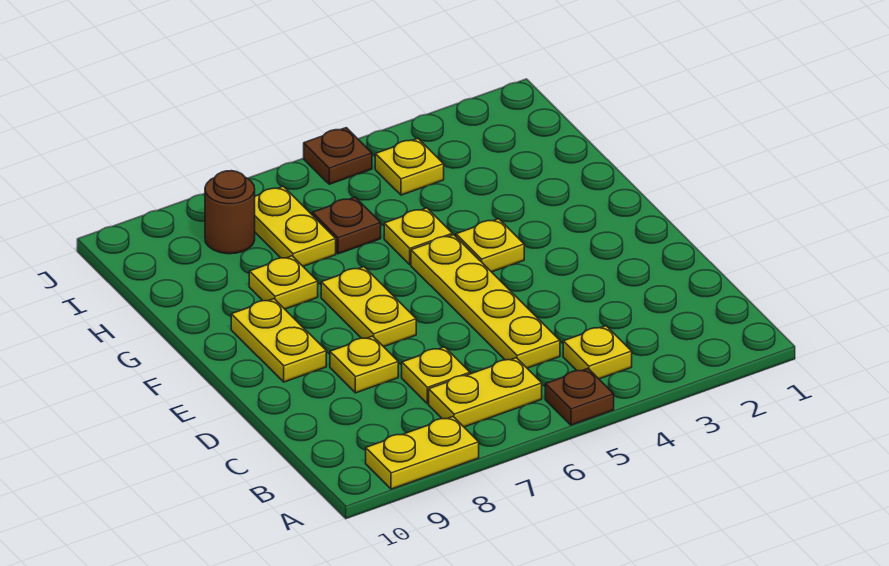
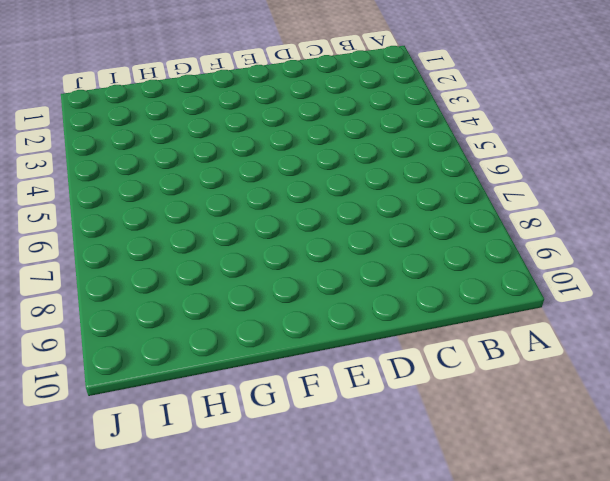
none -> brown 1x1 plate [545,369,614,425]
none -> yellow 1x2 plate [366,417,479,489]
none -> yellow 1x1 plate [563,326,632,379]

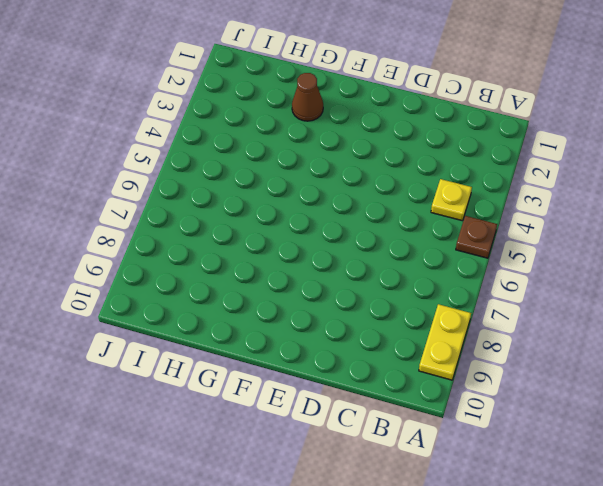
brown 1x1 cone [292,73,323,121] -> none
none -> yellow 1x2 plate [429,358,542,427]
none -> yellow 1x4 plate [411,235,560,368]
none -> yellow 1x1 plate [402,347,470,404]

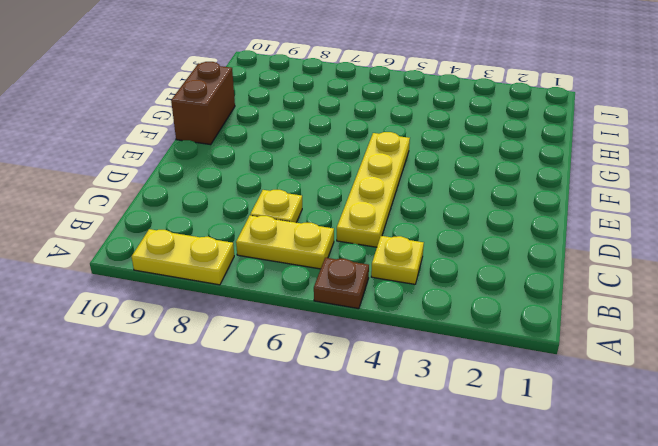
brown 1x2 brick [171,62,235,145] -> none
none -> yellow 1x1 plate [330,336,398,393]
none -> yellow 1x2 plate [321,267,416,347]
none -> yellow 1x2 plate [231,299,326,382]

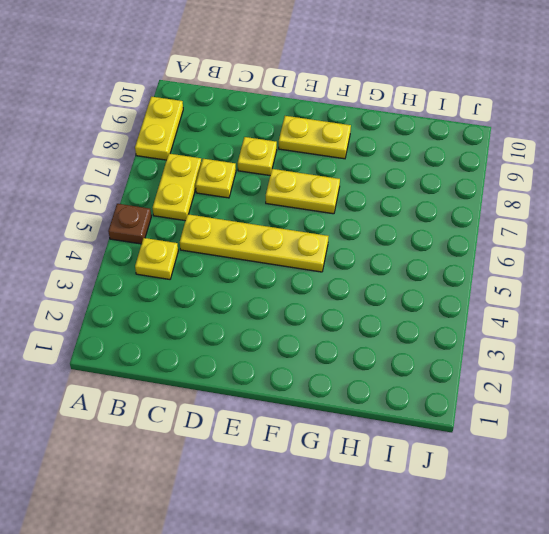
none -> yellow 1x1 plate [456,219,524,272]
none -> yellow 1x1 plate [384,208,453,265]
none -> yellow 1x1 plate [249,256,318,309]

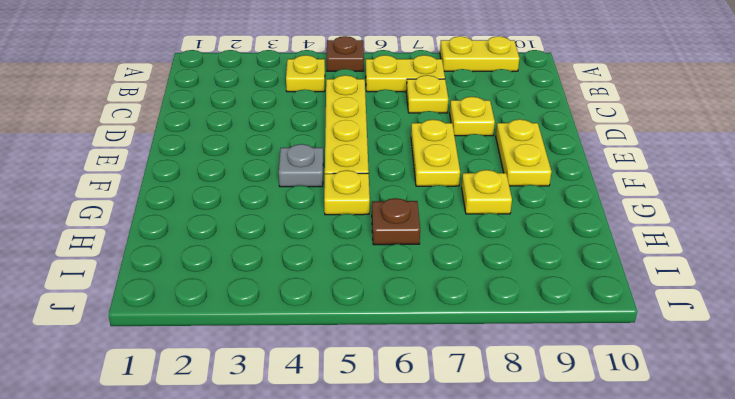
grey 1x1 plate [279,144,323,187] -> yellow 1x1 plate [456,219,524,272]
none -> yellow 1x2 plate [255,186,336,266]
none -> yellow 1x1 plate [375,139,444,195]
none -> brown 1x1 round brick [205,171,255,254]

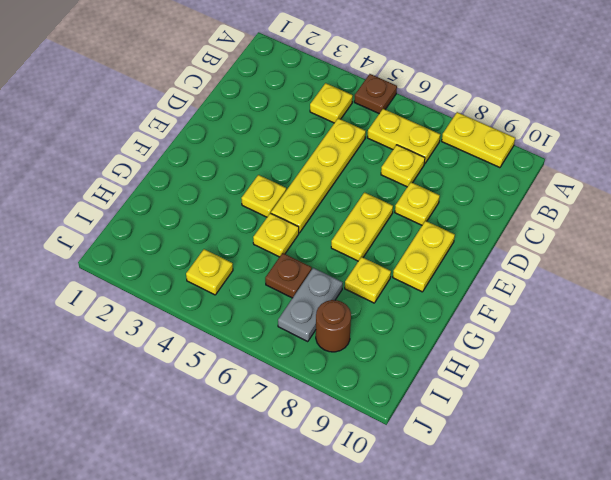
grey 1x2 plate [278,268,343,342] -> yellow 1x2 plate [255,186,336,266]
none -> brown 1x1 plate [304,128,372,184]

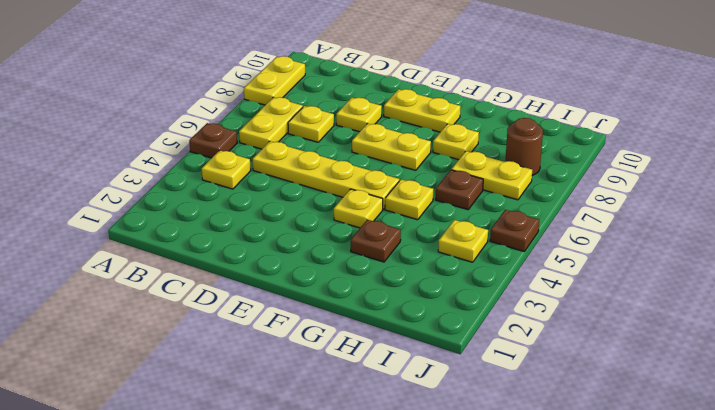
brown 1x1 plate [351,220,401,262] -> none

